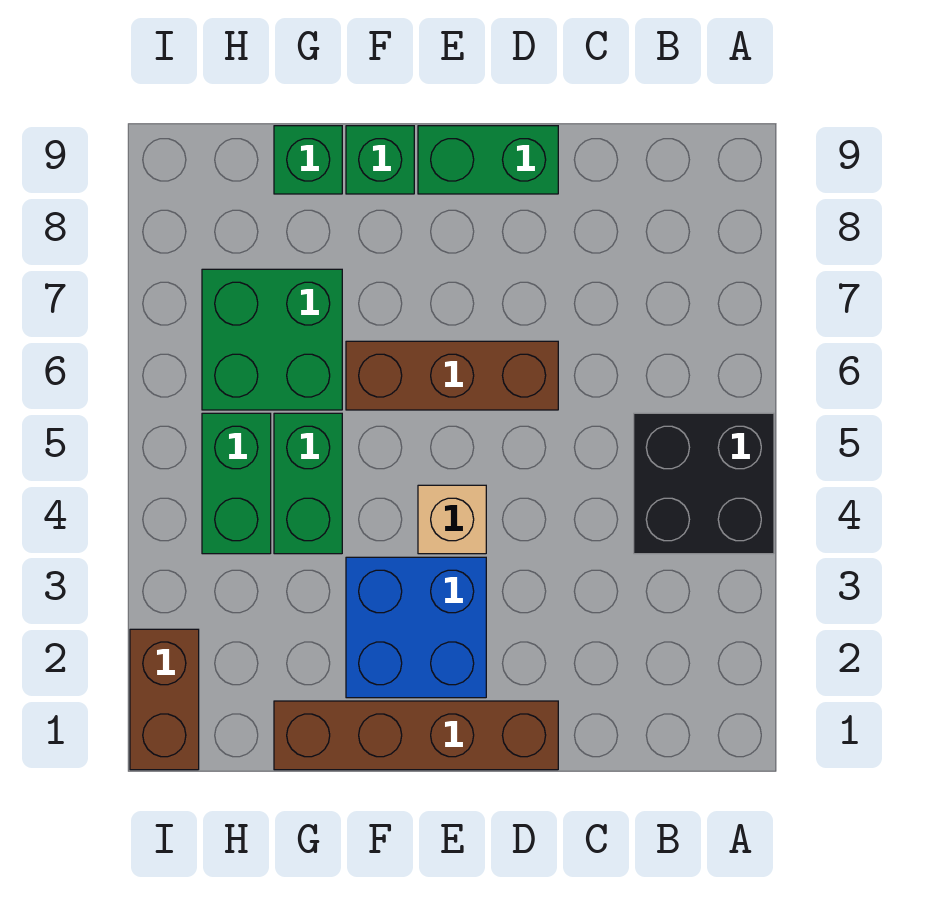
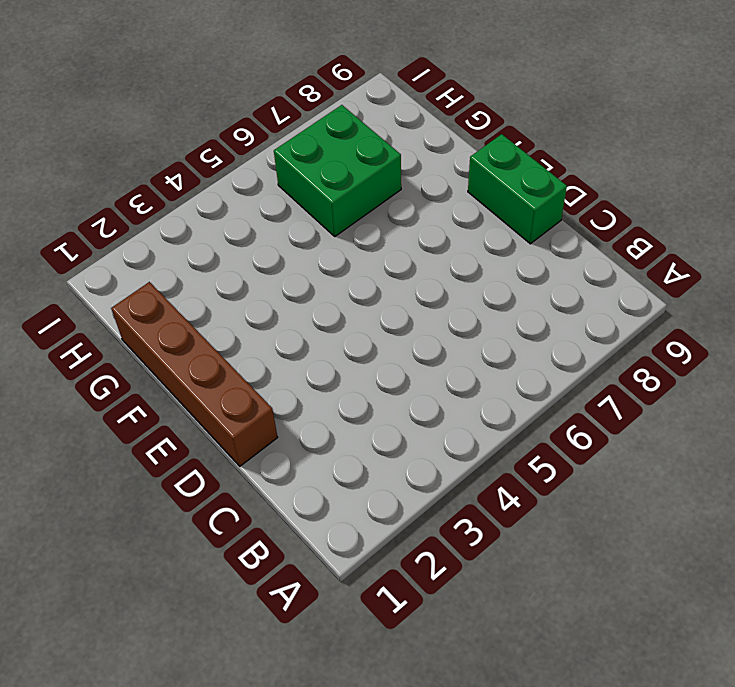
none -> black 2x2 brick [634,413,774,554]
none -> brown 1x3 brick [346,341,558,410]
none -> blue 2x2 brick [346,557,486,698]

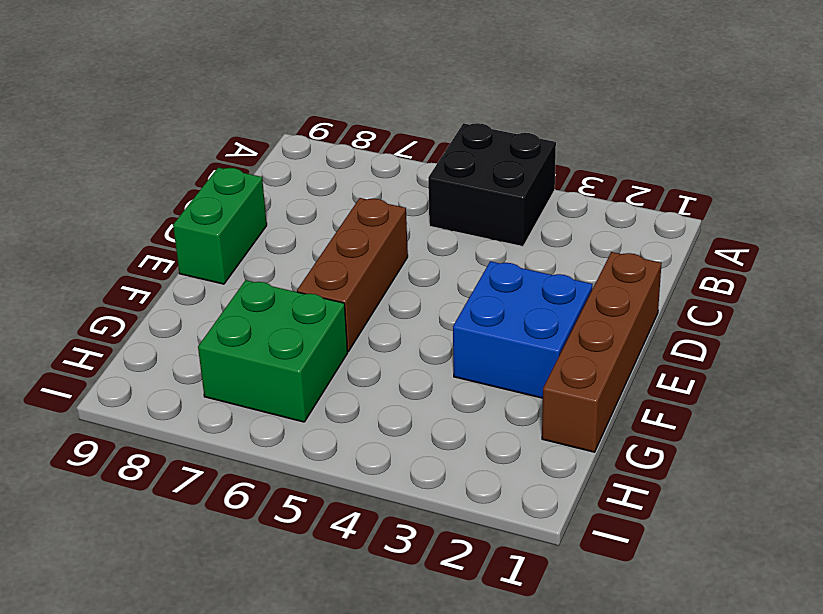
none -> tan 1x1 brick [418,485,486,554]
none -> green 1x1 brick [346,126,414,194]
none -> green 1x2 brick [274,413,342,554]

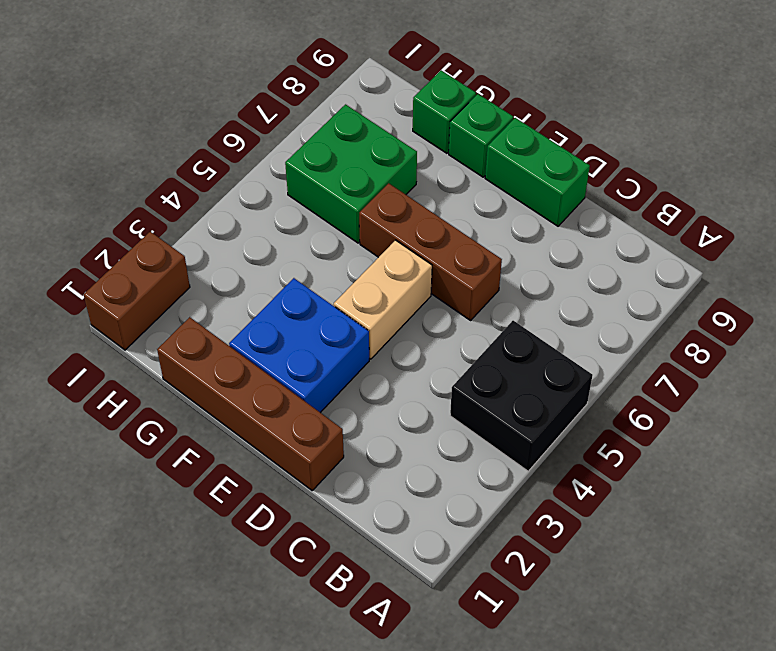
tan 1x2 brick [334,240,432,359] -> tan 1x1 brick [418,485,486,554]
none -> green 1x2 brick [274,413,342,554]
none -> green 1x2 brick [202,413,271,554]

